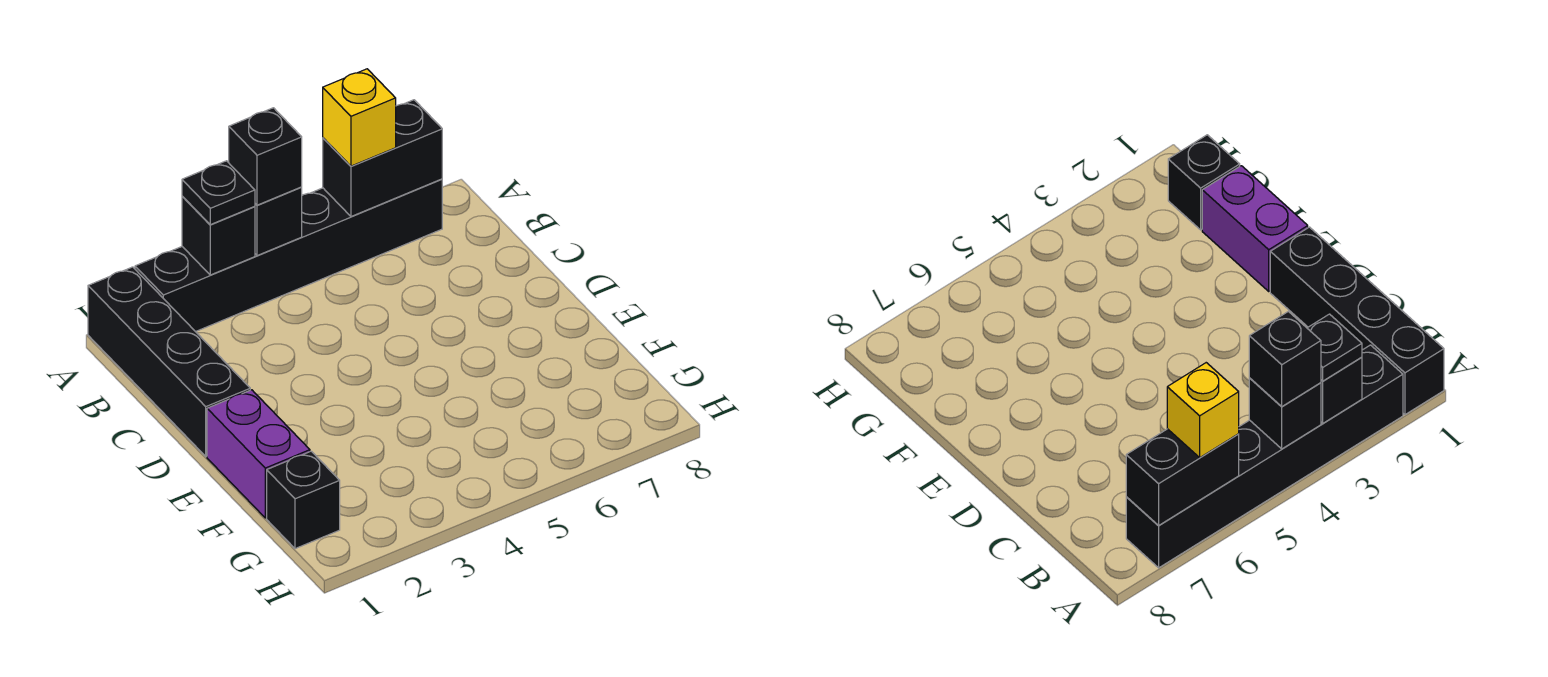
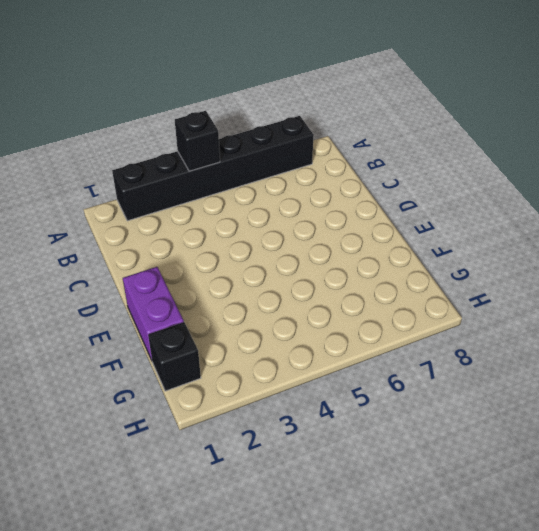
none -> black 1x4 brick [88,267,250,456]
none -> black 1x1 brick [182,196,255,275]

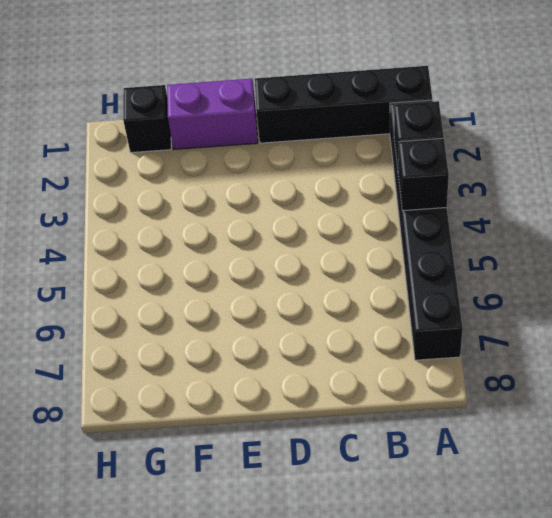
none -> black 1x2 brick [323,100,442,217]
none -> black 1x1 plate [182,161,255,225]

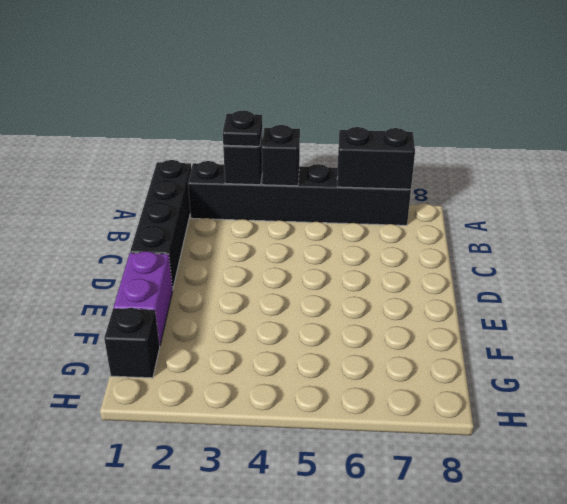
none -> black 1x1 brick [229,108,302,205]
none -> yellow 1x1 brick [323,69,396,166]

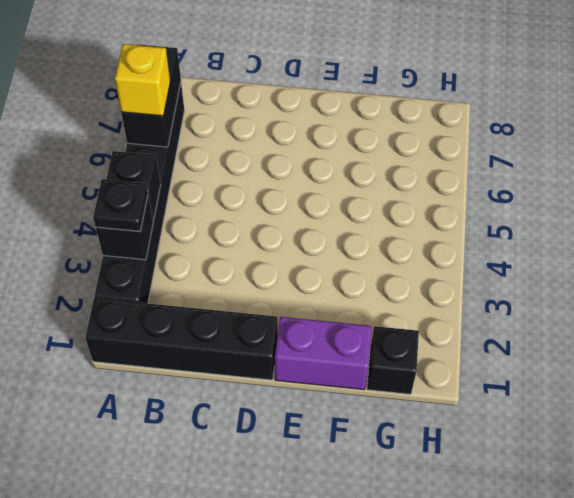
none -> black 1x1 brick [229,108,302,205]

